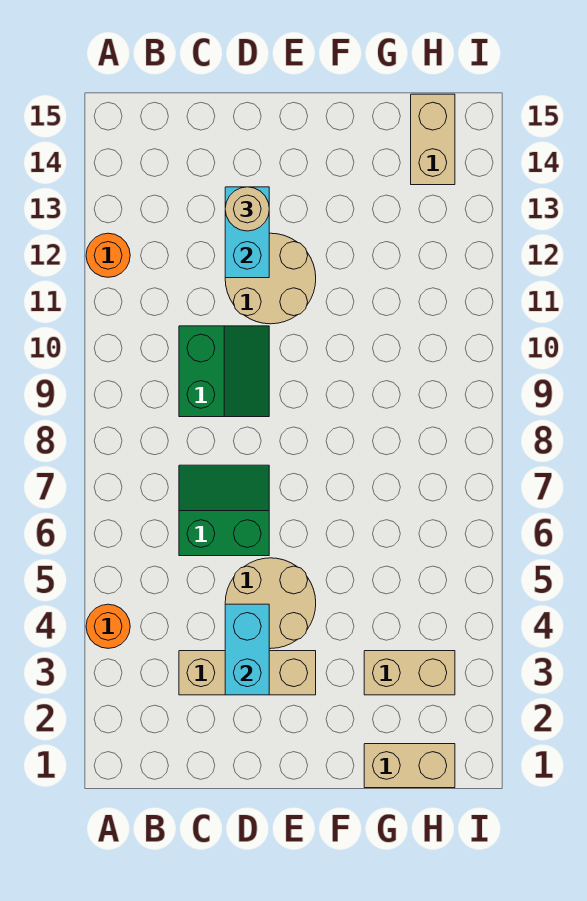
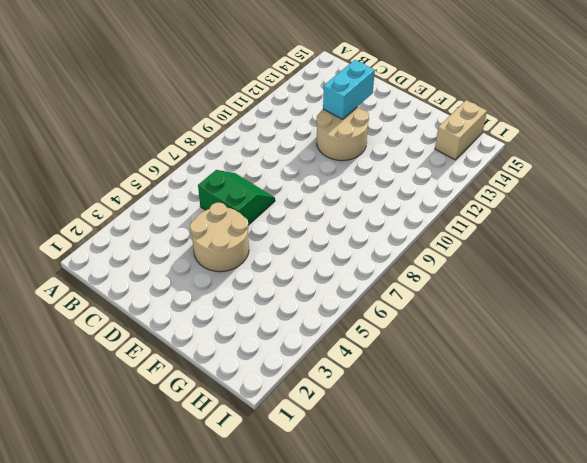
none -> orange 1x1 round brick [86,604,130,648]
none -> orange 1x1 round brick [86,233,130,277]
none -> tan 1x3 brick [179,651,316,695]

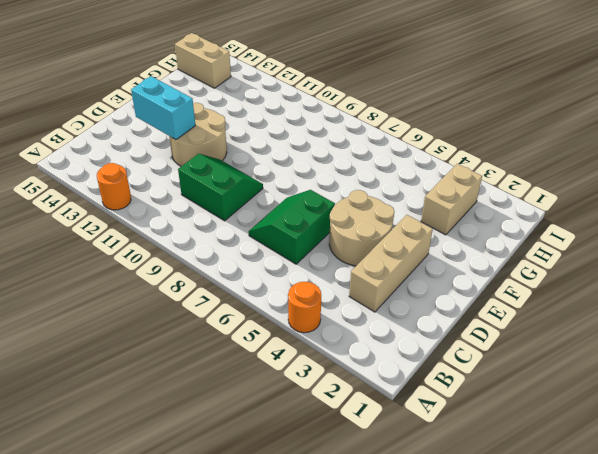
none -> tan 1x2 brick [364,744,455,788]
none -> cyan 1x2 brick [225,604,269,695]
none -> tan 1x1 round brick [225,187,269,231]

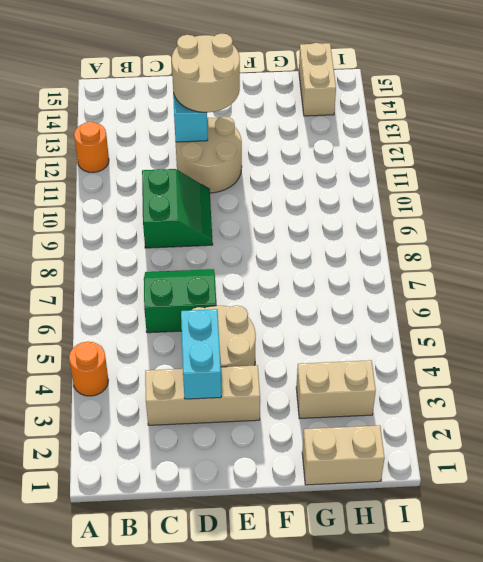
tan 2x2 round brick [172,33,240,112] -> tan 1x1 round brick [225,187,269,231]

